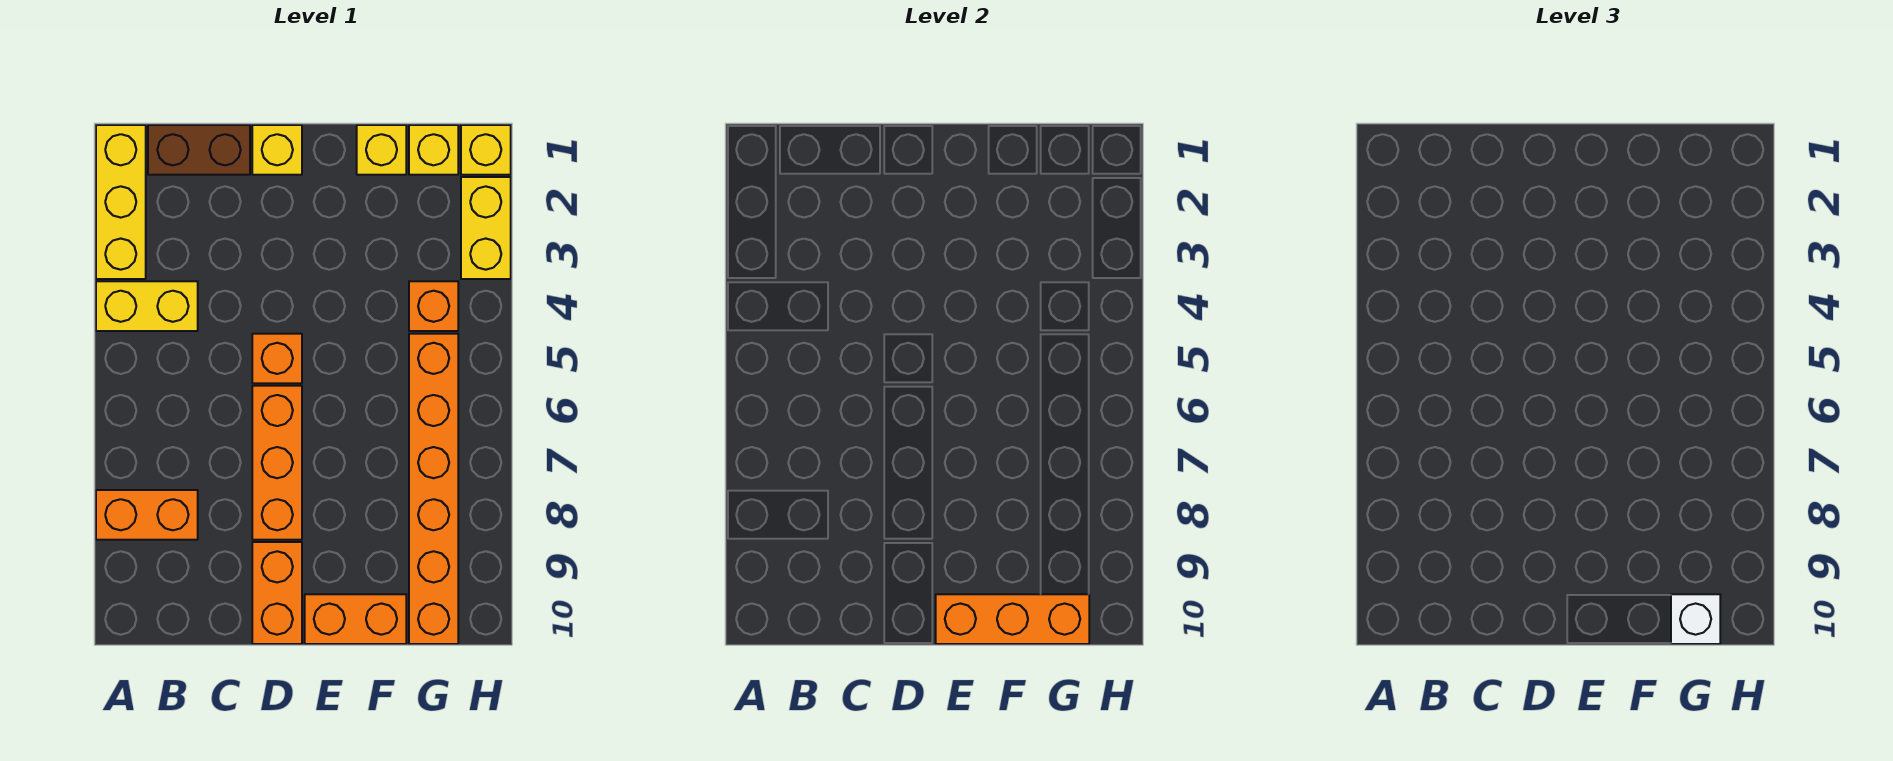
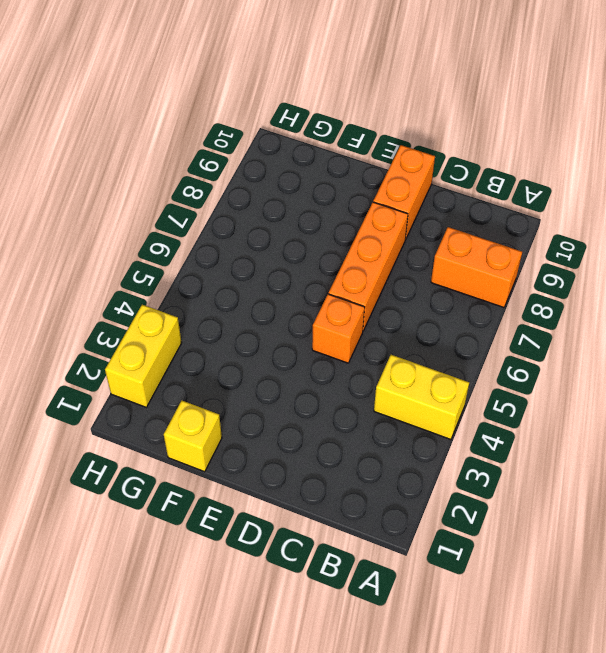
none -> yellow 1x3 brick [96,125,146,279]
none -> brown 1x2 brick [148,125,250,175]
none -> yellow 1x1 brick [252,125,302,175]

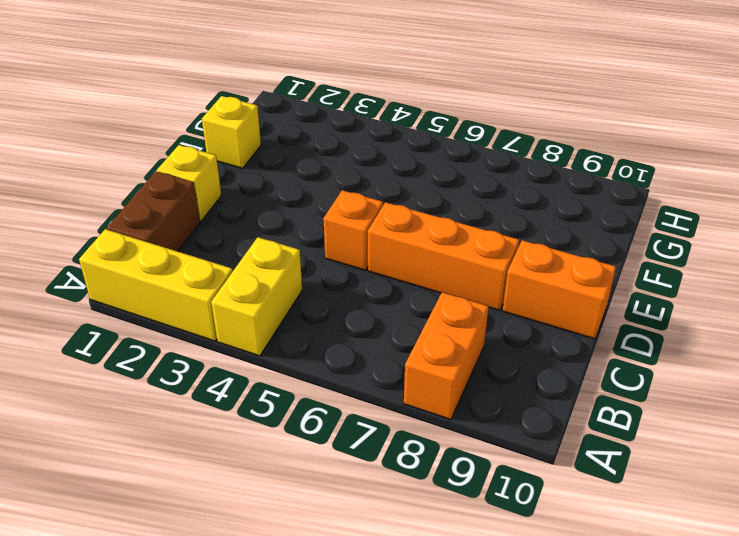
none -> orange 1x2 brick [305,594,406,644]
none -> yellow 1x1 brick [409,125,458,175]
none -> orange 1x1 brick [409,281,458,331]

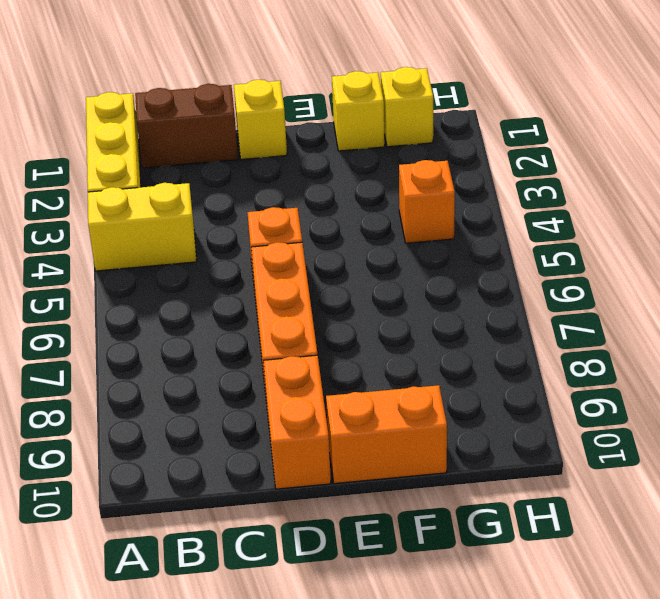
none -> orange 1x2 brick [96,490,198,540]
none -> orange 1x6 brick [409,334,458,644]
none -> yellow 1x1 brick [461,125,511,175]

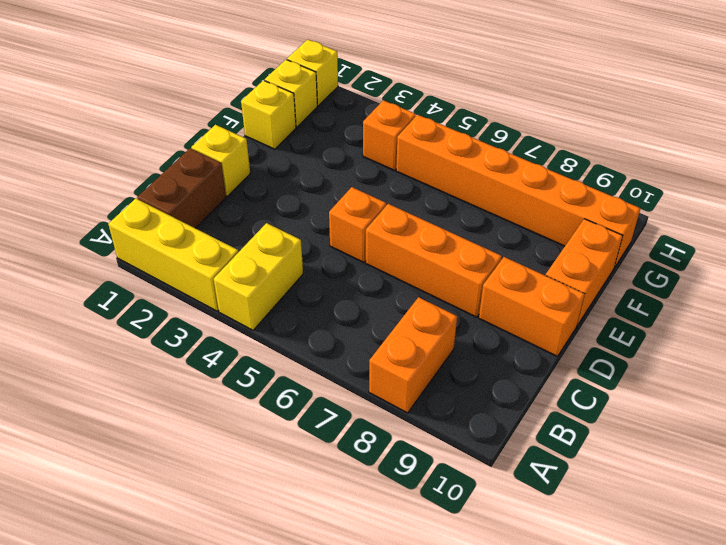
none -> yellow 1x2 brick [461,177,511,279]
none -> orange 1x3 brick [936,594,1089,644]
none -> white 1x1 brick [1671,594,1720,644]

